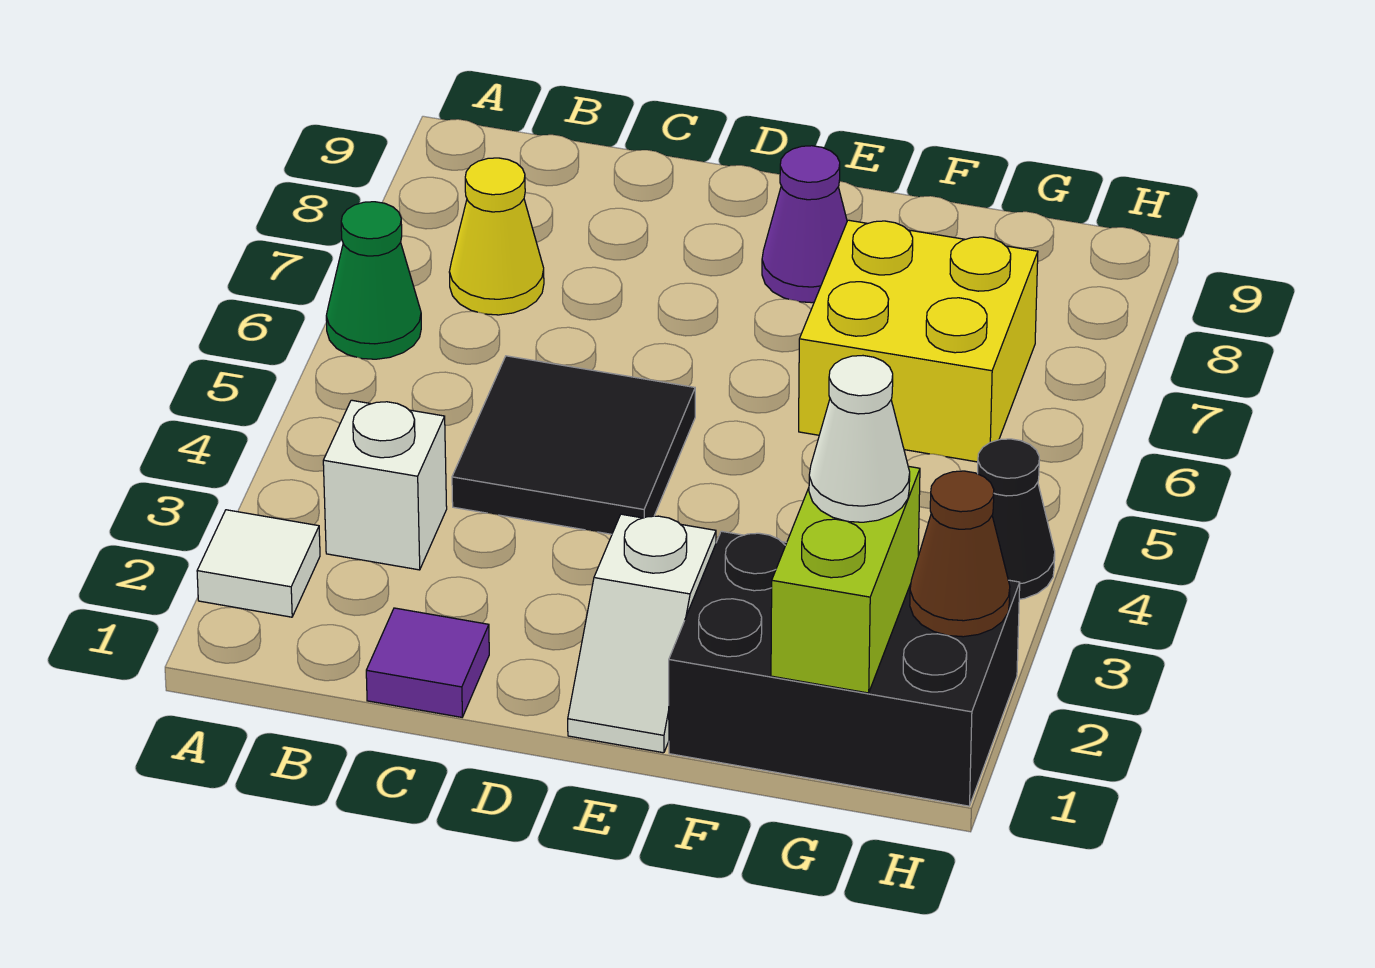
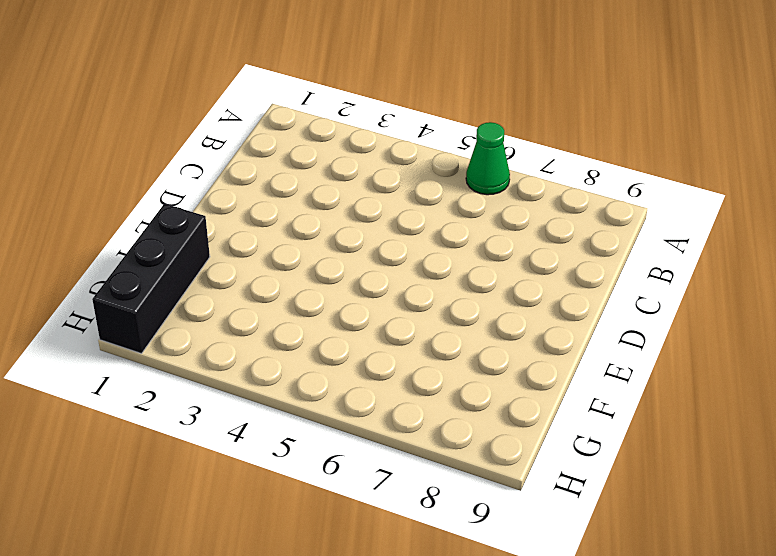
black 1x3 brick [92,204,210,354] -> black 2x3 brick [669,531,1020,806]
none -> white 1x1 tile [197,510,320,617]
none -> white 1x1 brick [323,400,447,570]
none -> yellow 1x1 cone [449,158,544,315]

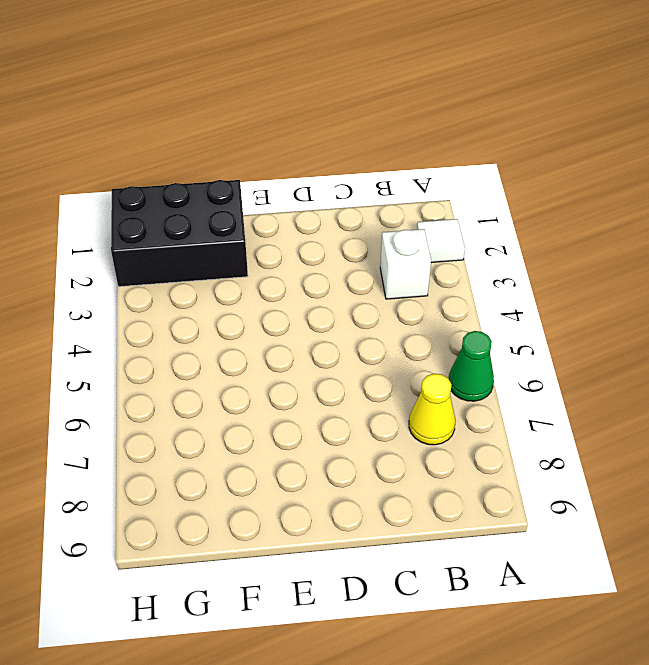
none -> purple 1x1 tile [366,608,489,717]
none -> black 2x2 tile [452,356,695,534]
none -> white 1x2 slope [568,514,716,753]

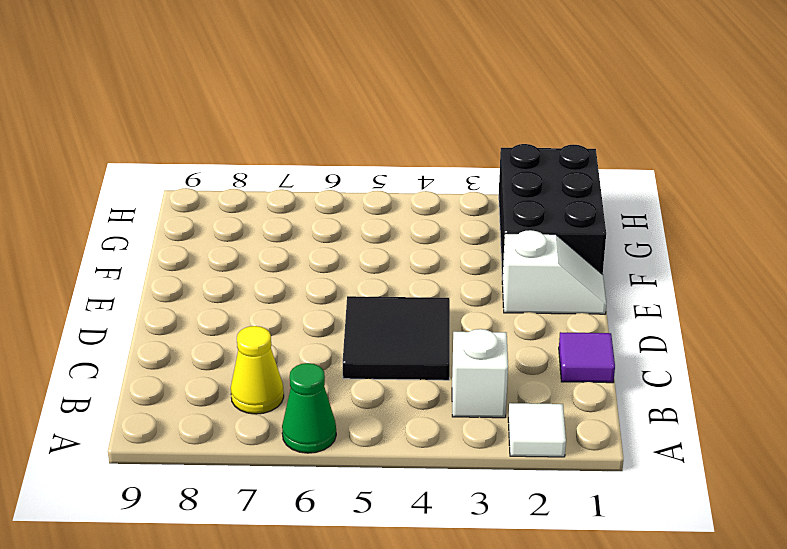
none -> purple 1x1 cone [762,146,847,303]
none -> yellow 2x2 brick [799,220,1038,462]
none -> black 1x1 cone [978,439,1055,599]

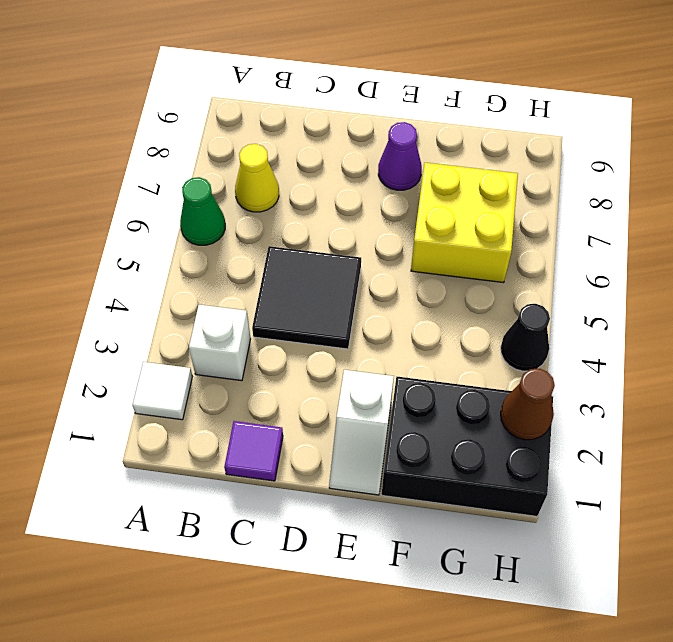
none -> lime 1x2 brick [771,466,920,693]
none -> white 1x1 cone [809,356,910,522]

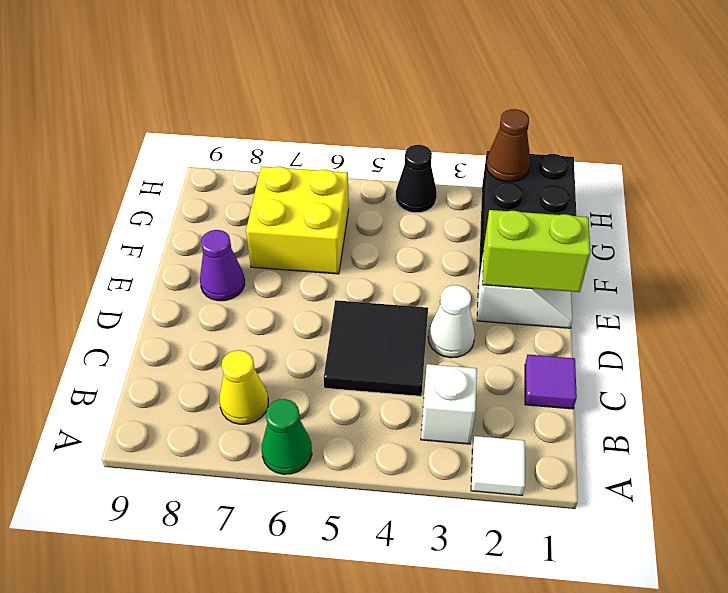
white 1x1 cone [428,285,475,358] -> white 1x1 cone moved to [809,356,910,522]
lime 1x2 brick [482,210,590,292] -> lime 1x2 brick moved to [771,466,920,693]

